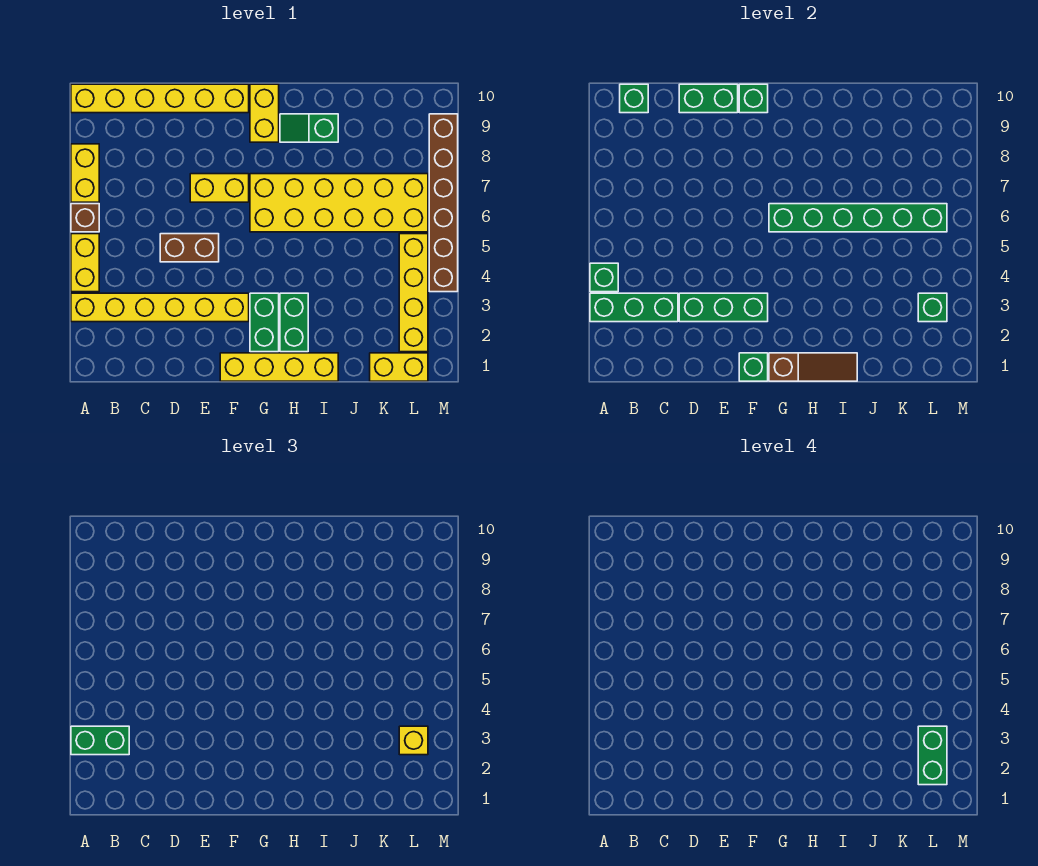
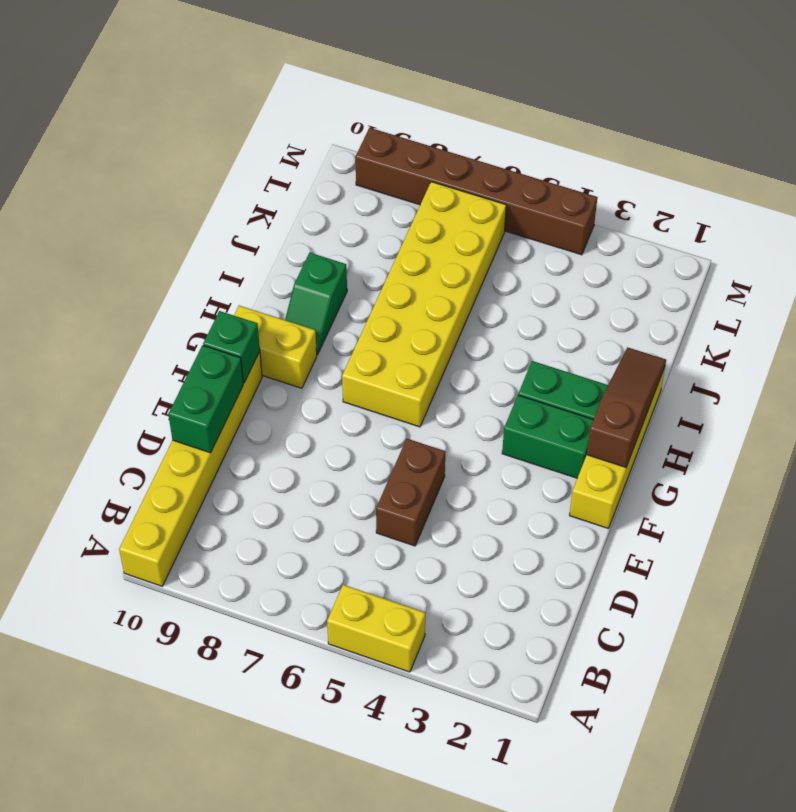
none -> yellow 1x6 brick [71,293,249,322]
none -> brown 1x1 brick [71,204,99,232]
none -> yellow 1x2 brick [71,144,99,202]

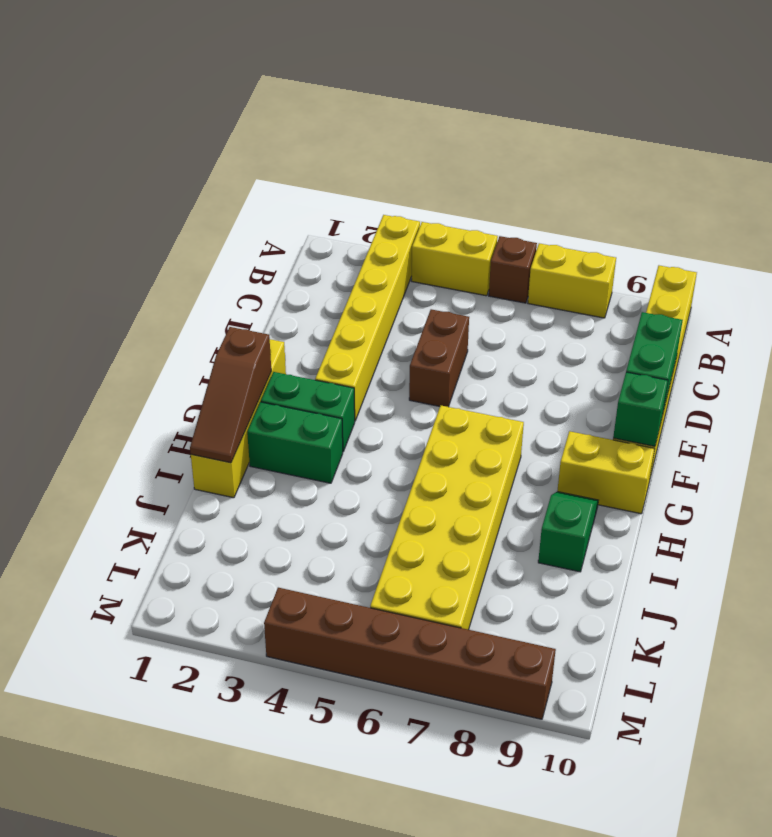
none -> yellow 1x2 brick [190,174,249,202]
none -> yellow 1x2 brick [370,353,428,381]
none -> yellow 1x4 brick [399,234,428,352]

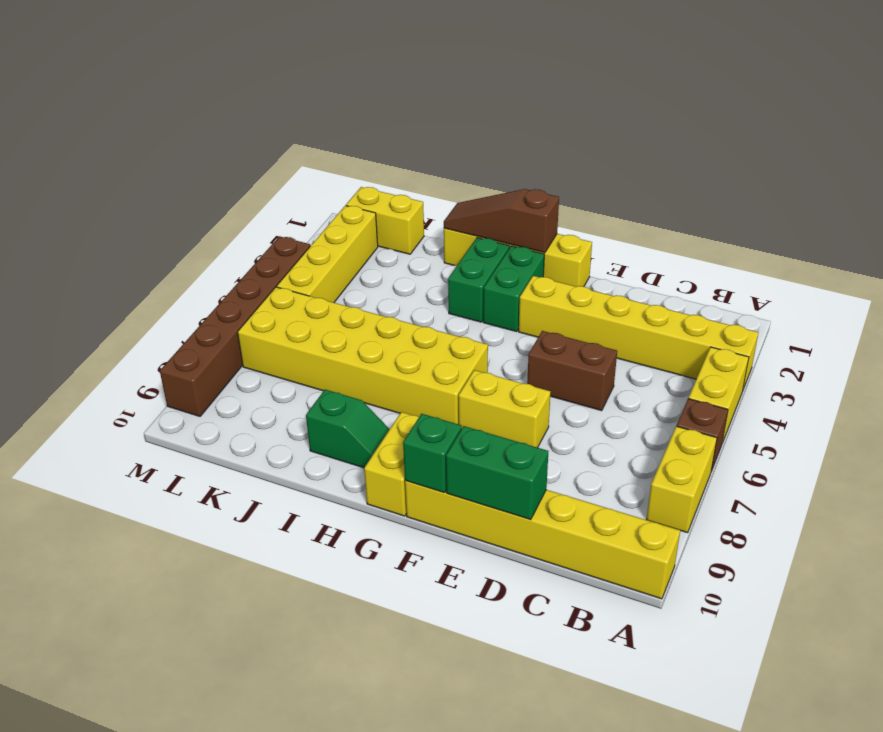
none -> green 1x3 brick [590,293,678,322]
none -> green 1x1 brick [590,263,618,292]
none -> green 1x1 brick [620,84,648,113]

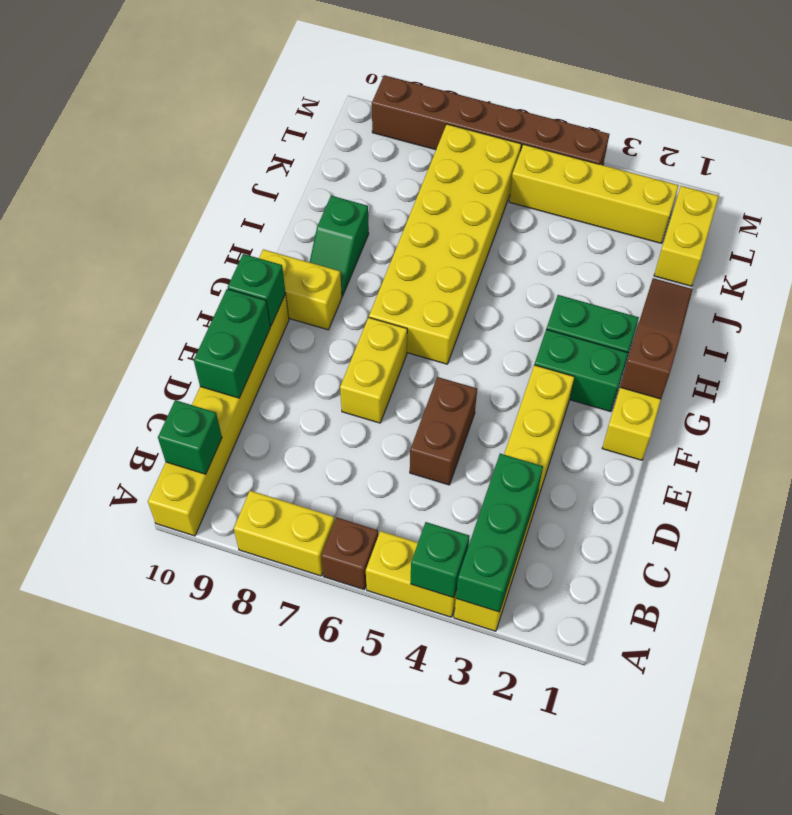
none -> green 1x3 brick [679,293,768,322]
none -> green 1x1 brick [739,353,768,381]
none -> green 1x6 brick [769,204,947,232]

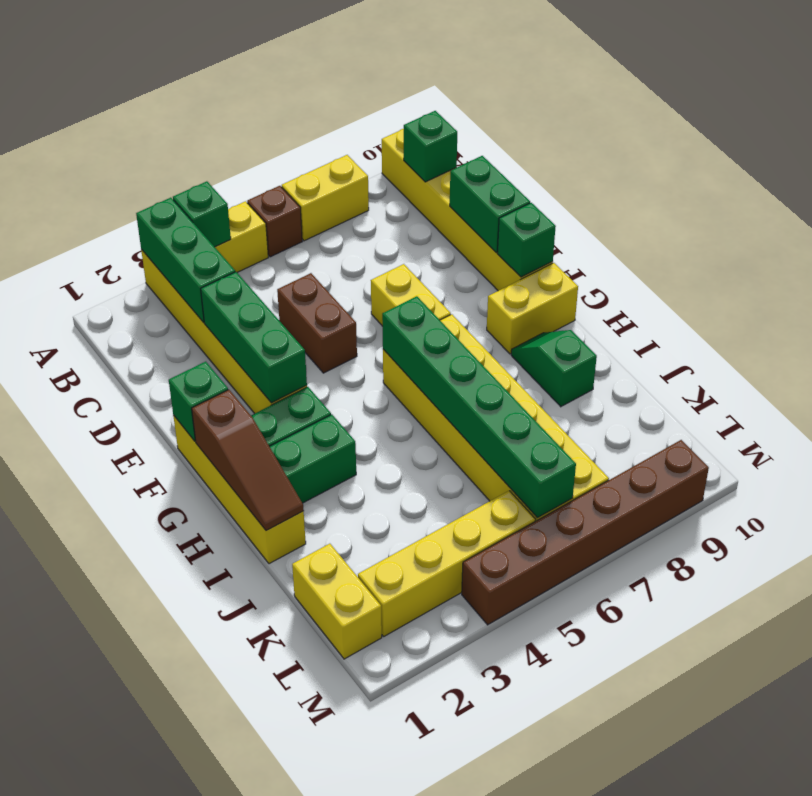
none -> green 1x1 brick [918,293,947,322]
none -> green 1x2 brick [71,726,129,755]
none -> yellow 1x1 brick [399,726,428,755]

